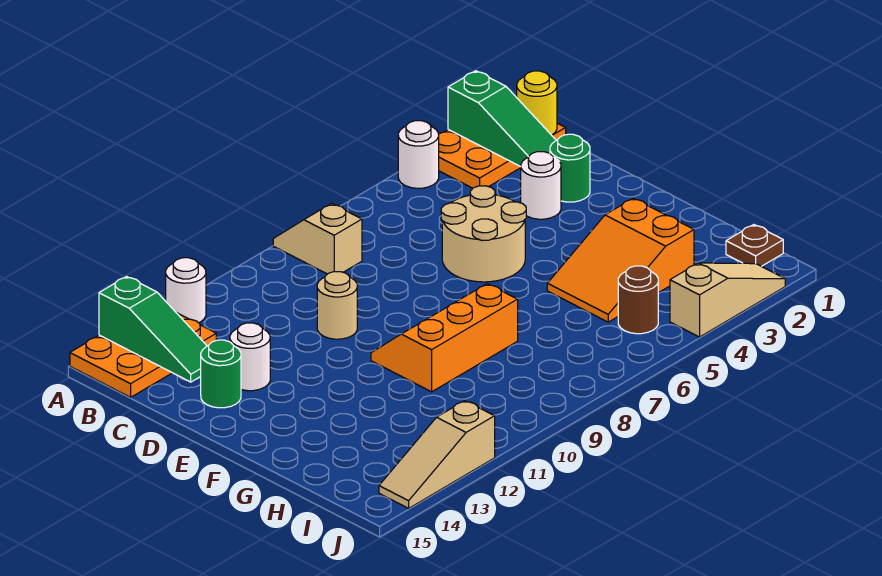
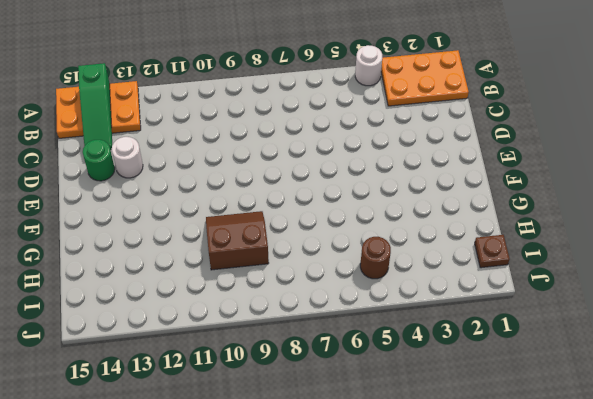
brown 2x2 slope [206,211,269,270] -> orange 2x3 slope [371,284,518,392]
none -> tan 1x2 slope [273,204,362,274]
none -> white 1x1 round brick [166,258,206,323]
none -> green 1x1 round brick [550,134,590,202]

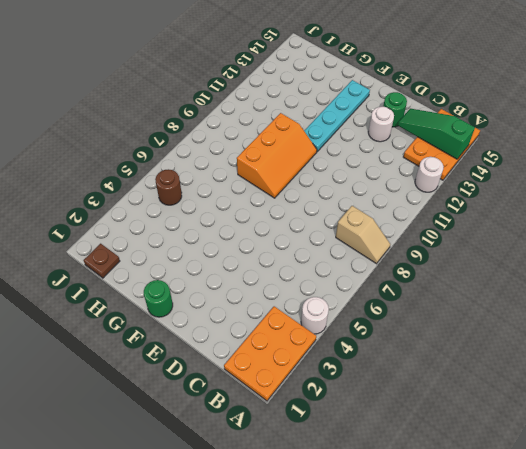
green 1x1 round brick [144,280,173,317] -> green 1x1 round brick moved to [550,134,590,202]
cyan 1x4 plate [304,80,370,152] -> none
none -> white 1x1 round brick [521,152,561,219]
none -> tan 2x2 round brick [441,186,526,282]
none -> tan 1x1 round brick [317,272,357,339]

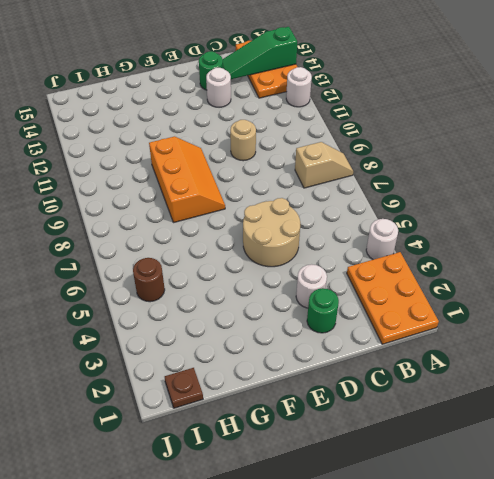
none -> orange 2x3 slope [547,198,694,322]
none -> tan 1x3 slope [670,263,785,337]
none -> tan 1x3 slope [379,401,495,508]

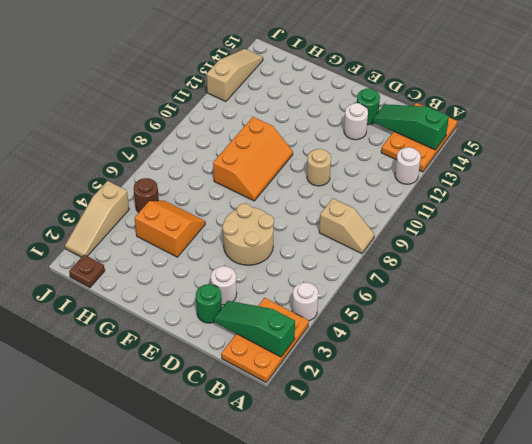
orange 2x2 slope [135,201,205,257] -> orange 2x3 slope [547,198,694,322]
none -> yellow 1x1 round brick [517,71,557,135]

